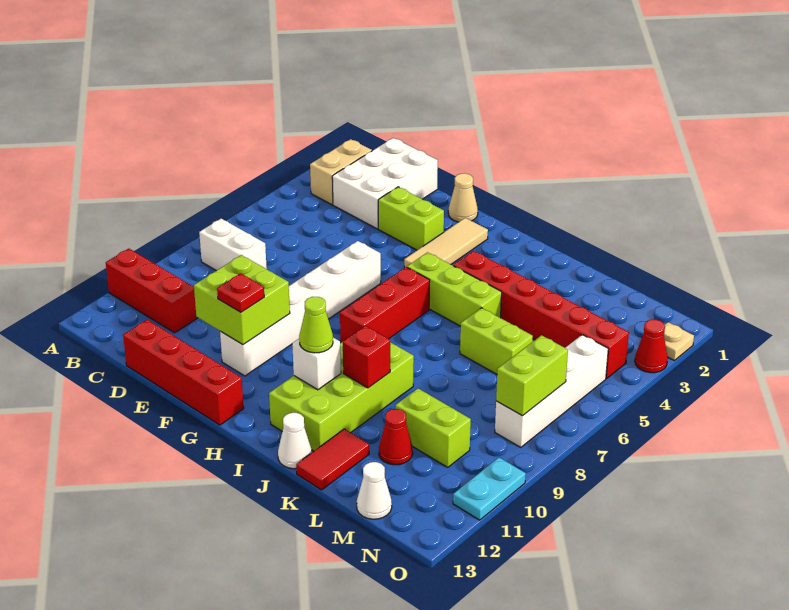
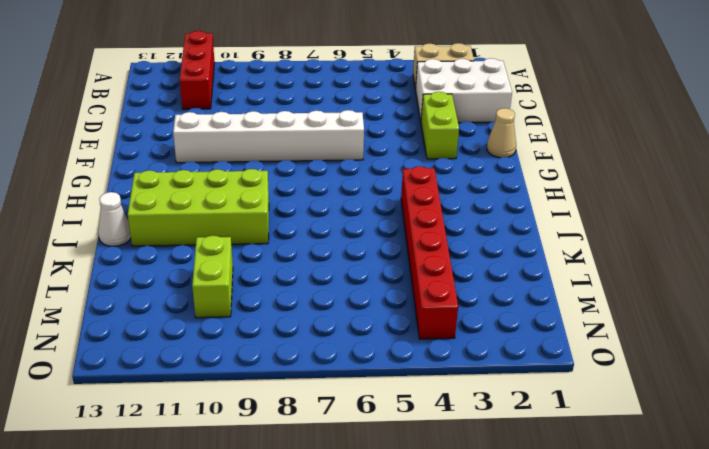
none -> white 1x2 brick [199,219,267,271]
none -> red 1x4 brick [123,320,244,425]
none -> tan 1x3 tile [404,218,488,268]

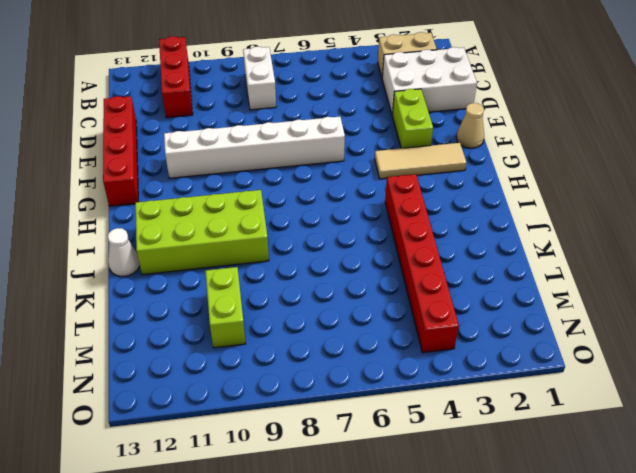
none -> lime 1x3 brick [407,252,502,326]
none -> red 1x3 brick [340,267,430,342]
none -> lime 1x2 brick [460,308,533,374]

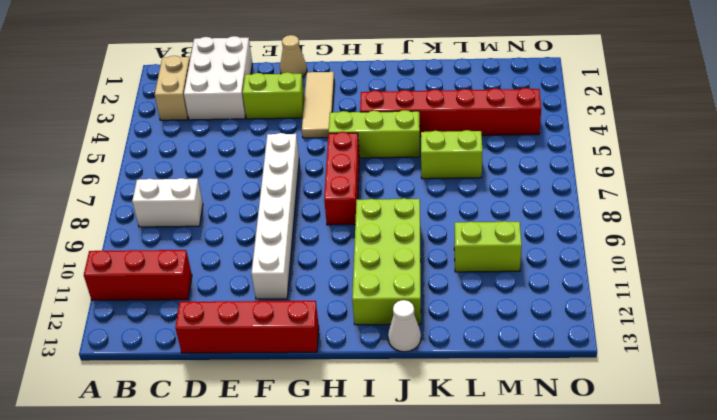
none -> red 1x2 tile [296,429,369,490]
none -> red 1x1 cone [379,409,413,465]
none -> white 1x1 cone [357,462,392,519]

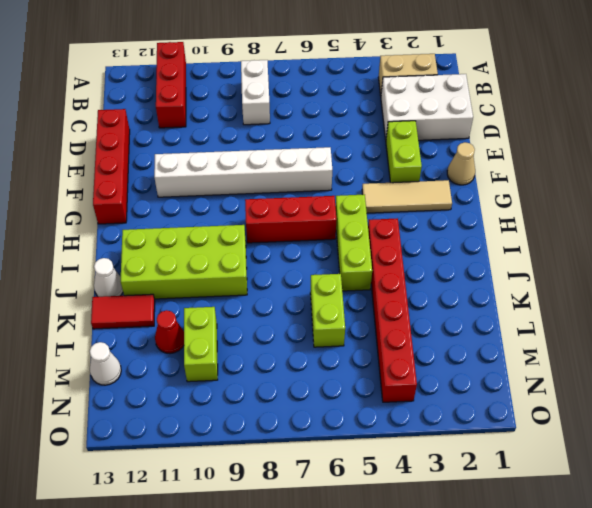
none -> white 1x4 brick [495,335,608,447]
none -> tan 1x1 plate [664,322,694,360]
none -> red 1x1 cone [635,319,668,373]

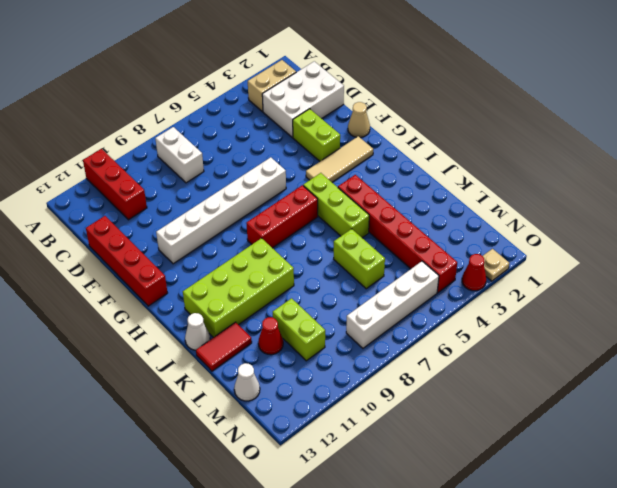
none -> cyan 1x2 plate [453,458,526,520]
none -> lime 2x2 brick [194,255,290,345]
none -> white 1x1 brick [292,338,341,390]

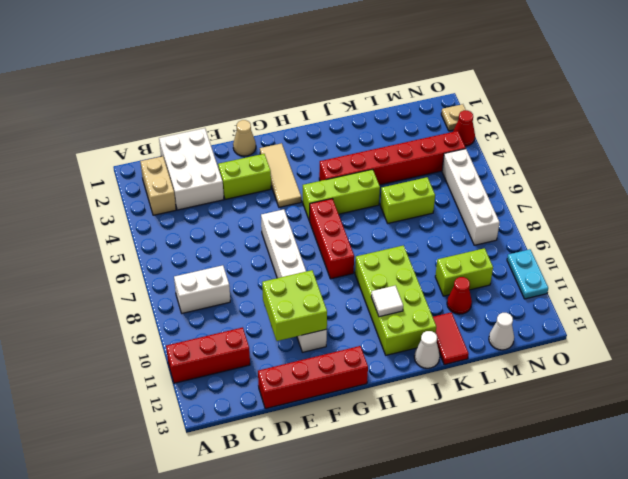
white 1x1 tile [371,286,403,317] -> white 1x1 brick [292,338,341,390]
none -> red 1x1 brick [343,326,390,388]
none -> lime 1x2 brick [496,335,568,416]
none -> red 1x1 plate [217,273,264,312]

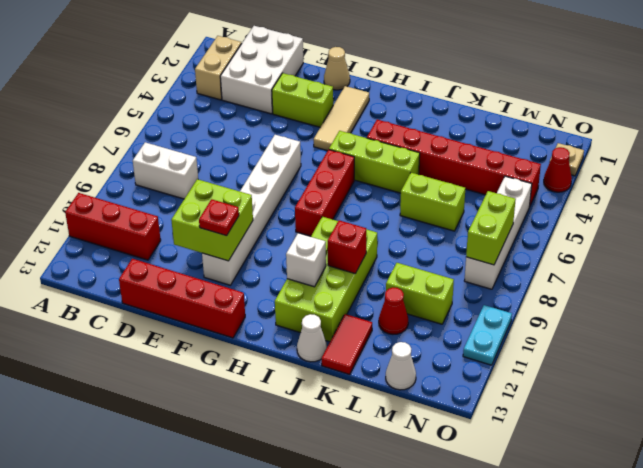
none -> lime 1x1 cone [299,297,333,353]

